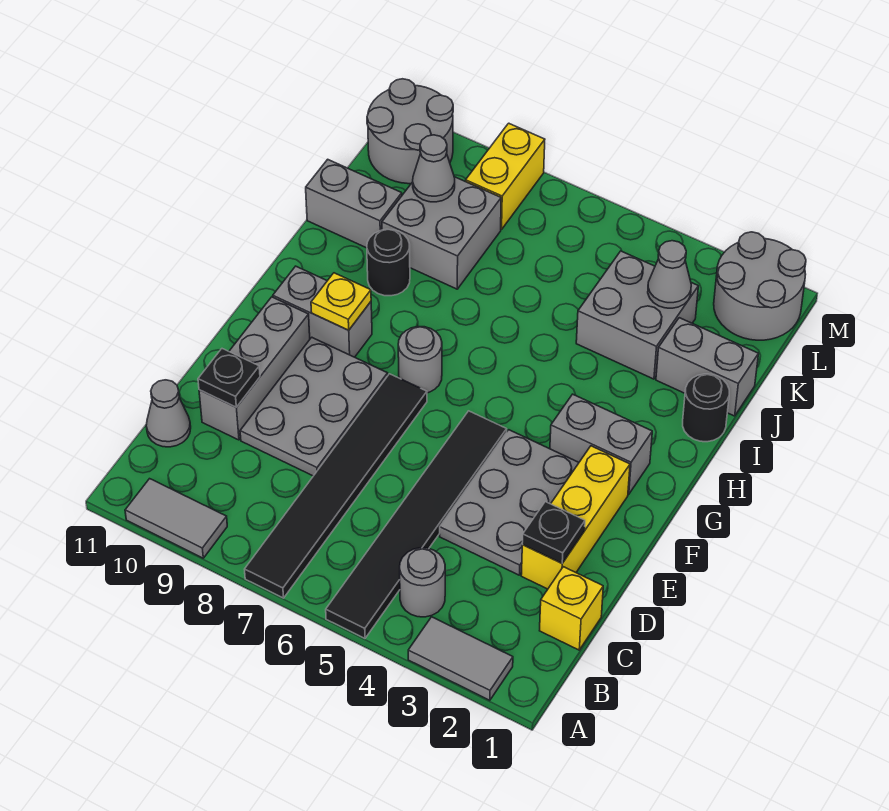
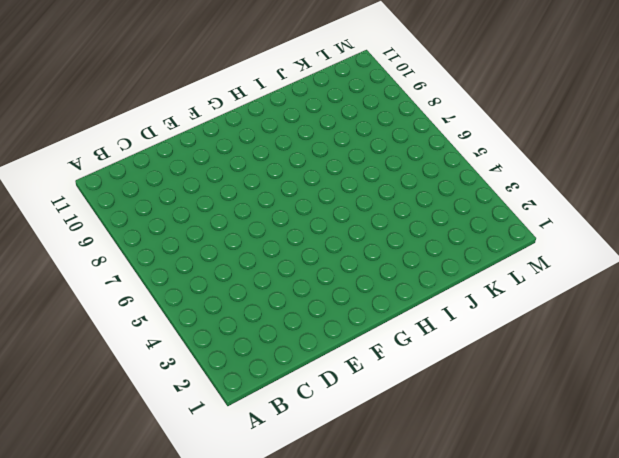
none -> grey 1x2 tile [408,617,513,700]
none -> black 1x6 tile [326,411,507,638]
none -> black 1x6 tile [245,374,427,598]

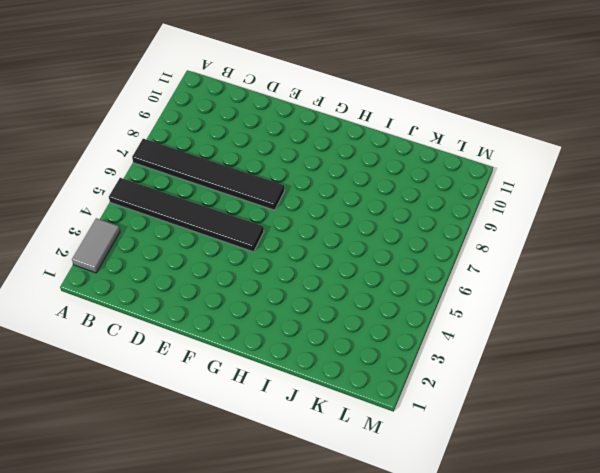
none -> grey 1x2 tile [125,479,227,558]
none -> grey 1x1 round brick [400,548,445,617]
none -> yellow 1x1 brick [540,567,603,650]

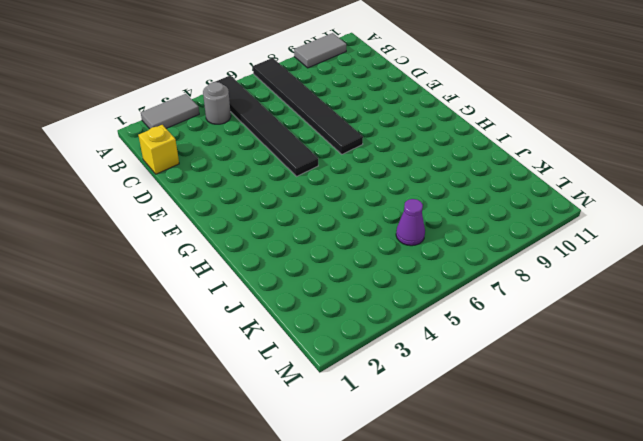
purple 1x1 cone [396,199,425,246] -> none
none -> grey 1x1 cone [146,380,191,447]
none -> yellow 1x3 brick [521,446,630,589]
none -> grey 2x3 plate [440,430,579,575]

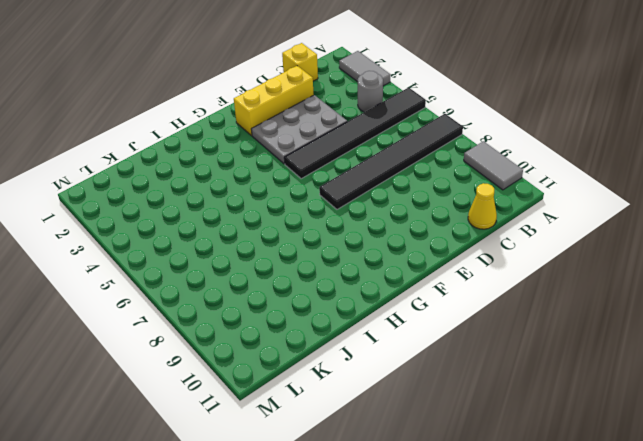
yellow 1x1 cone [468,183,497,229] -> grey 1x1 cone [146,380,191,447]
none -> grey 2x3 plate [240,337,388,476]
none -> grey 1x3 brick [199,297,310,440]
none -> grey 1x2 brick [550,394,652,494]

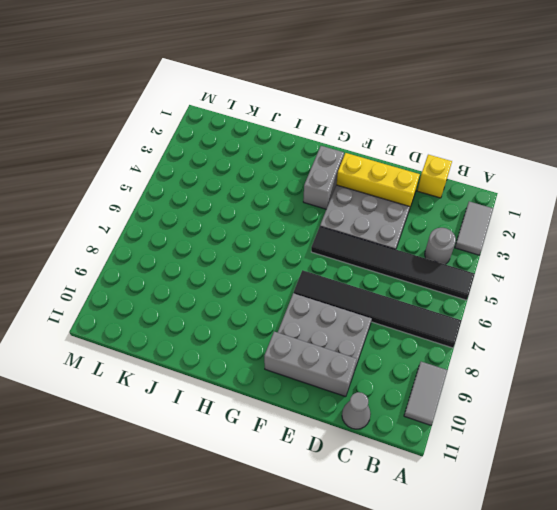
none -> grey 1x1 round brick [398,327,442,393]
none -> grey 1x2 brick [273,266,372,357]
none -> black 1x1 round brick [683,374,729,442]

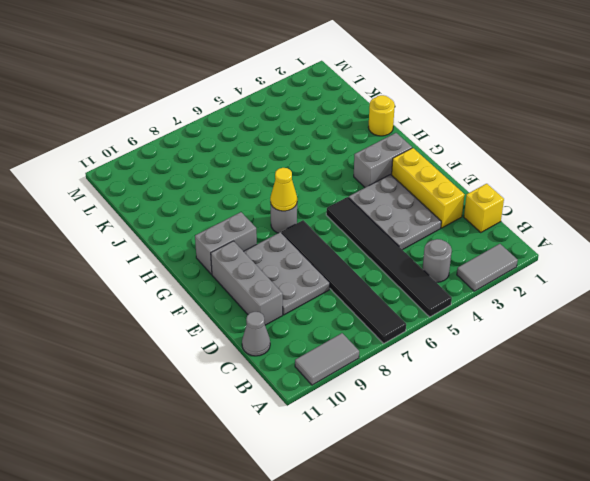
yellow 1x1 cone [270,168,297,211] -> none
yellow 1x1 round brick [368,95,395,136] -> black 1x1 round brick [683,374,729,442]
none -> black 1x1 round brick [367,229,410,296]
none -> grey 1x2 brick [656,318,758,416]
none -> grey 2x2 brick [576,251,698,379]

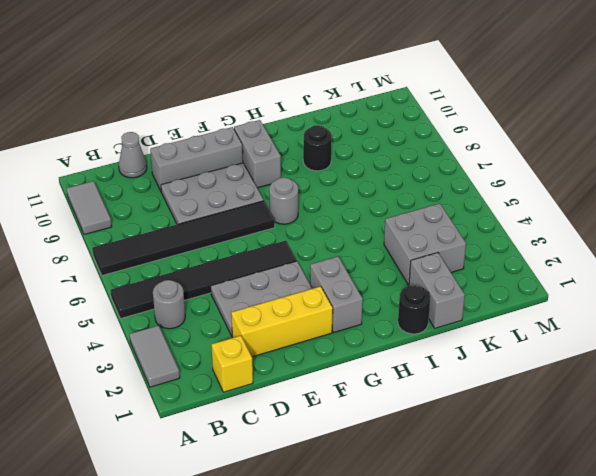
none -> grey 2x2 brick [382,177,501,289]
none -> grey 1x2 brick [306,159,402,248]
none -> grey 2x2 round brick [714,232,806,340]

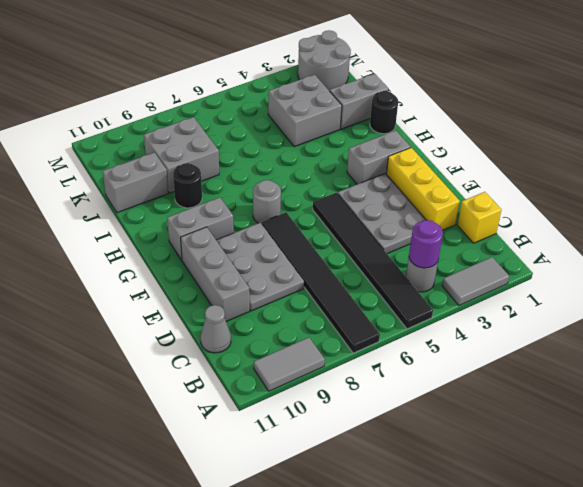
purple 1x1 round brick [409,220,443,268] -> none
none -> yellow 1x2 brick [466,123,545,230]
none -> grey 2x2 round brick [367,79,453,184]
none -> black 1x1 plate [522,502,585,563]

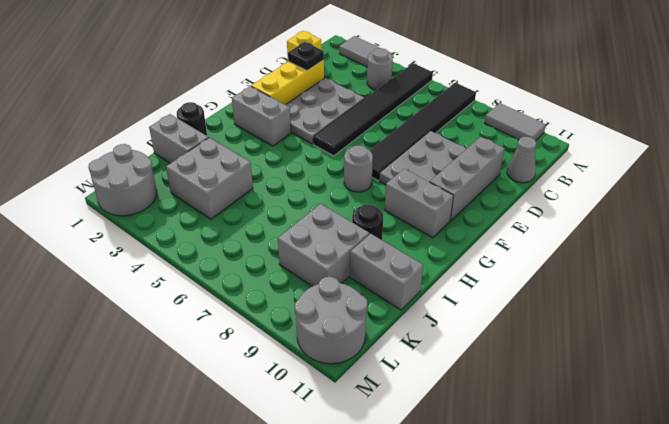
none -> yellow 1x2 brick [466,123,545,230]
none -> black 1x1 plate [198,349,260,407]
none -> yellow 1x1 plate [311,273,371,330]

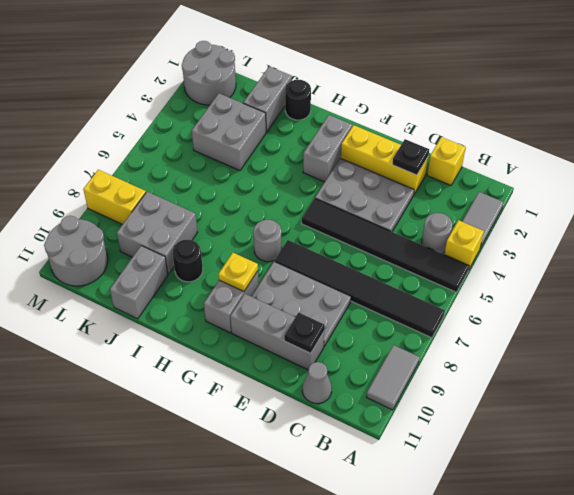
yellow 1x1 brick [444,220,484,269] -> none
none -> grey 1x1 cone [648,241,691,308]
none -> grey 1x1 cone [413,135,455,202]

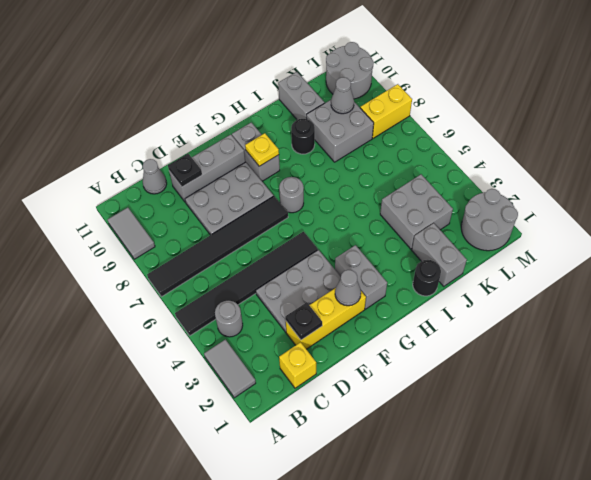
grey 1x1 cone [335,270,361,306] -> grey 1x1 cone moved to [648,241,691,308]

